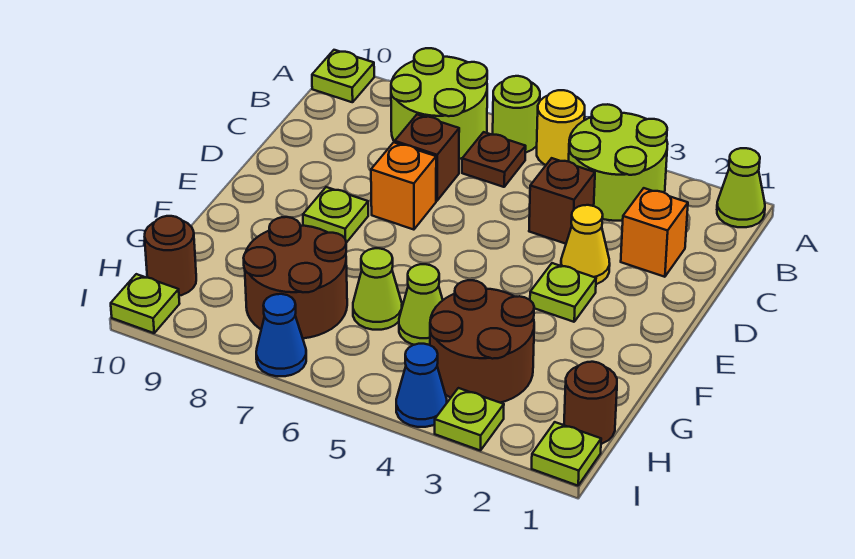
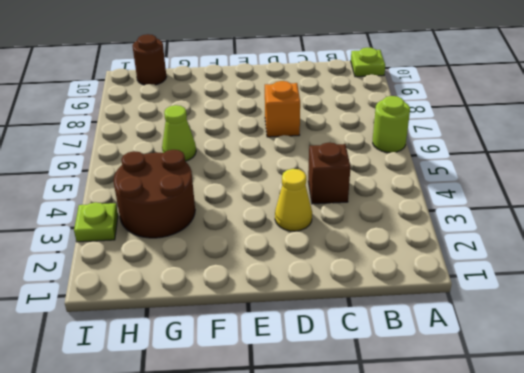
none -> lime 1x1 cone [717,148,765,227]
none -> lime 2x2 round brick [569,104,668,221]
none -> yellow 1x1 round brick [537,90,585,165]

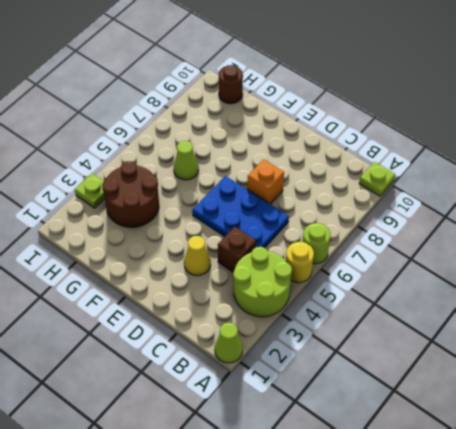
blue 2x3 plate [192,176,289,248] -> none
none -> lime 2x2 round brick [391,48,487,159]
none -> brown 1x1 plate [462,132,526,187]
none -> orange 1x1 brick [621,188,688,277]

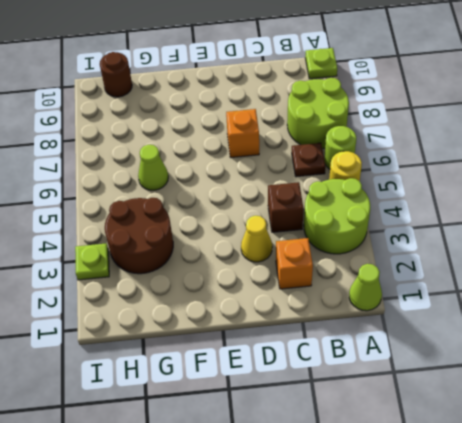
none -> brown 1x1 brick [395,114,459,201]
none -> lime 1x1 plate [530,263,596,322]
none -> lime 1x1 plate [303,187,368,243]

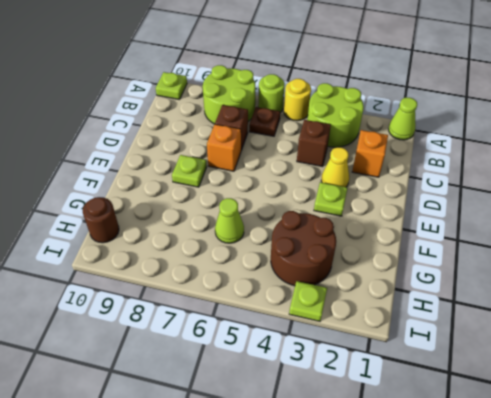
none -> lime 1x1 cone [399,264,443,345]
none -> brown 2x2 round brick [244,217,347,338]
none -> brown 1x1 round brick [564,362,617,444]

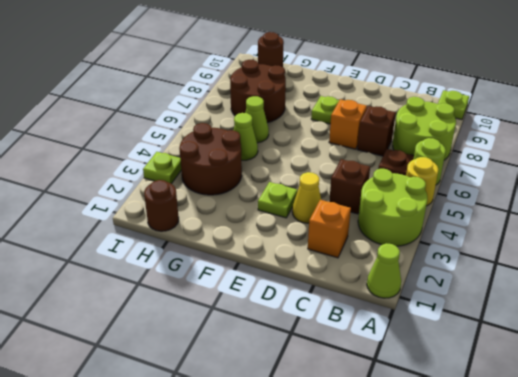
none -> lime 1x1 plate [532,422,601,486]
none -> blue 1x1 cone [396,344,447,427]
none -> blue 1x1 cone [256,294,306,376]

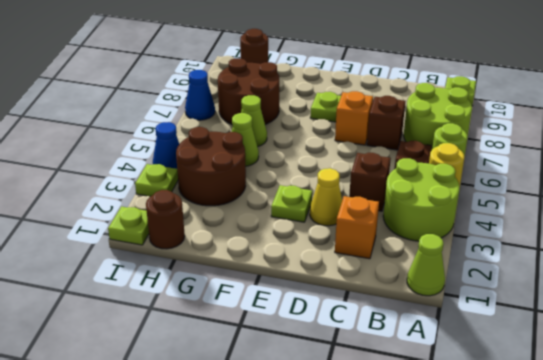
none -> lime 1x1 plate [111,274,180,333]

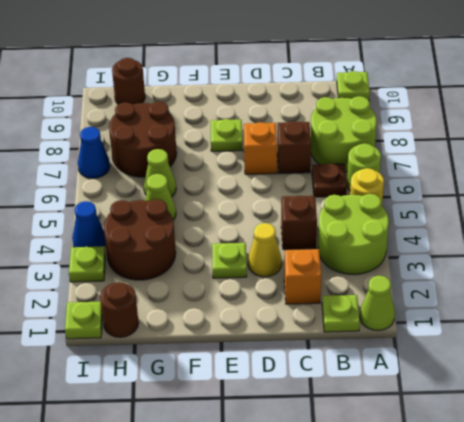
lime 1x1 plate [322,295,360,332] -> lime 1x1 plate moved to [111,274,180,333]

